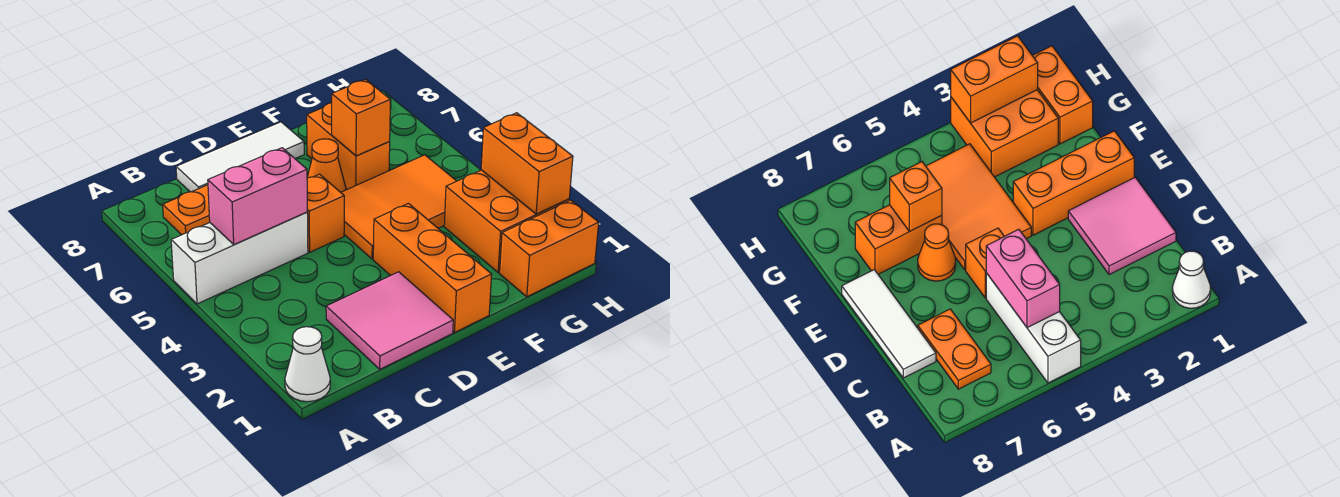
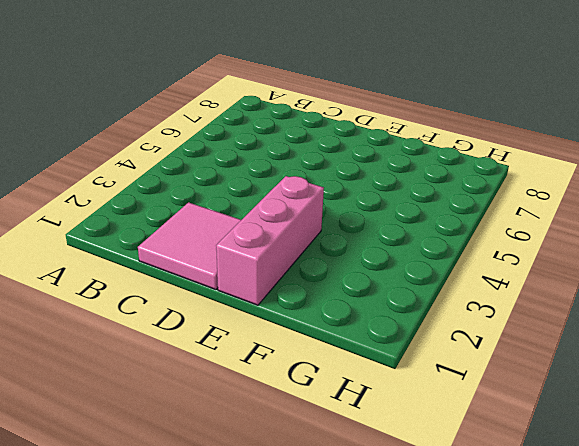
pink 1x3 brick [216,176,324,305] -> orange 1x3 brick [373,204,492,332]
none -> white 1x1 cone [285,327,330,402]
none -> white 1x3 brick [171,212,308,304]
none -> orange 1x2 plate [163,185,210,235]

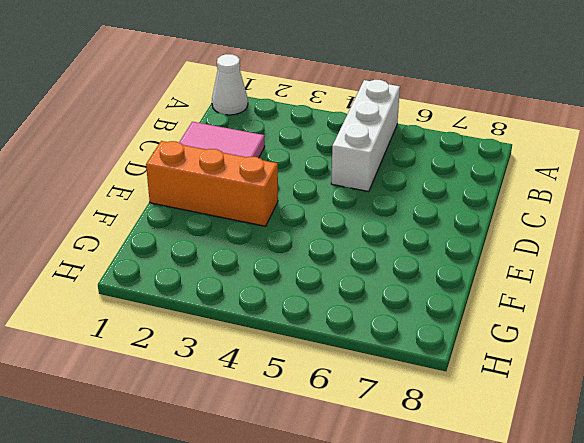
none -> orange 1x2 plate [163,185,210,235]
none -> white 1x3 tile [176,122,304,192]
none -> orange 1x1 brick [307,174,344,252]

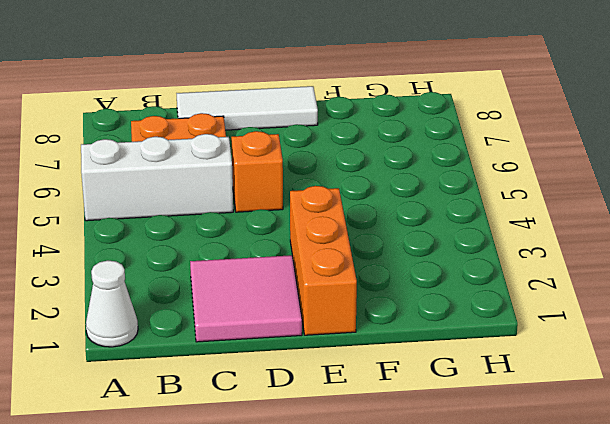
none -> orange 2x3 tile [341,155,456,259]
none -> orange 1x1 cone [307,139,346,192]
none -> orange 1x2 brick [307,103,390,189]

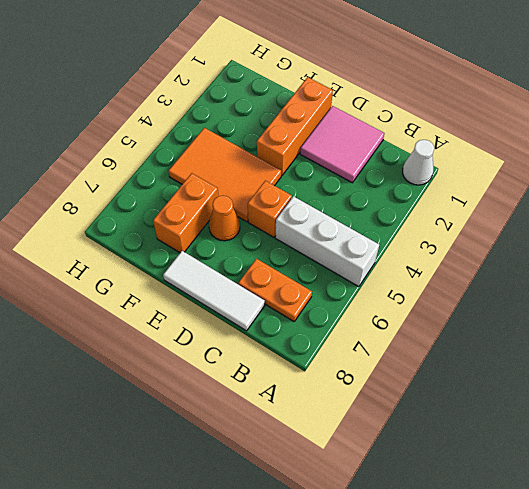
none -> orange 1x2 brick [500,200,599,297]
none -> orange 2x2 brick [444,170,569,272]
none -> pink 1x2 brick [208,148,307,244]

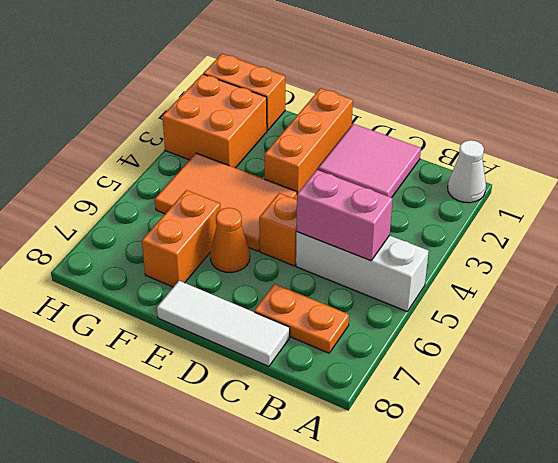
none -> orange 1x1 brick [332,79,390,156]
none -> orange 1x2 brick [481,113,573,214]

